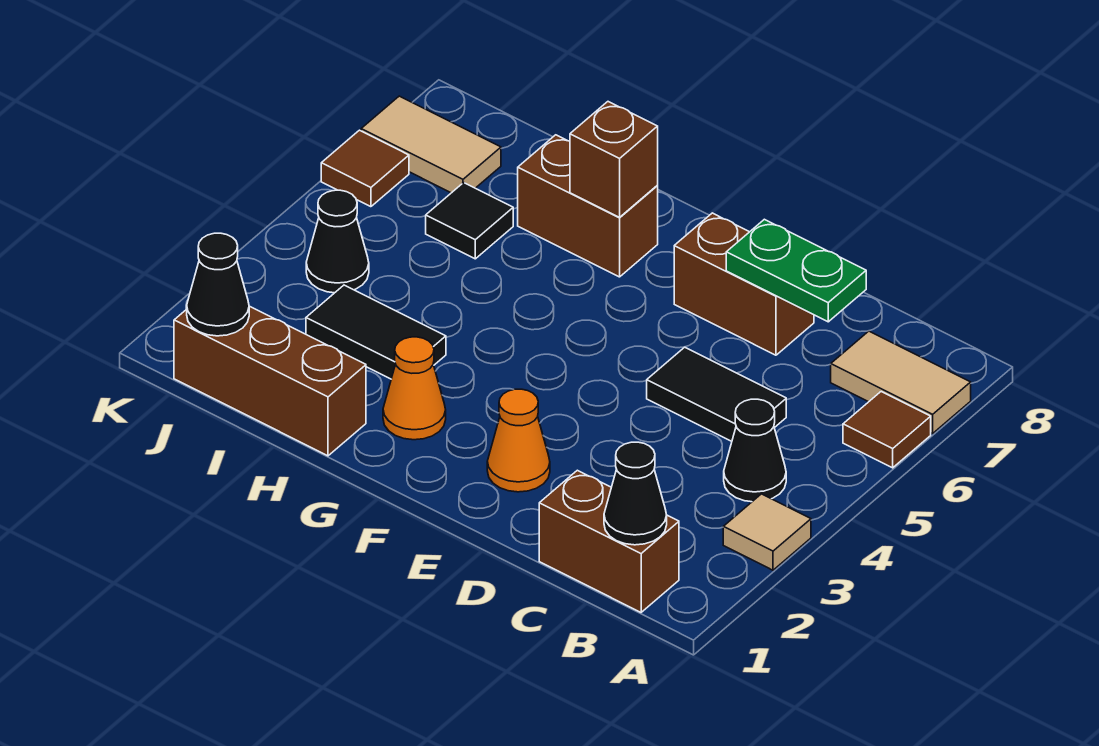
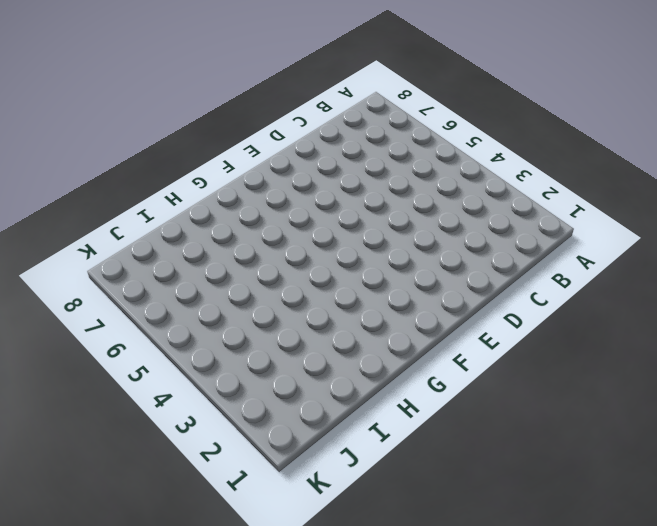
none -> tan 1x1 tile [723,494,811,570]
none -> brown 1x1 tile [843,392,931,468]
none -> tan 1x2 tile [831,331,971,434]

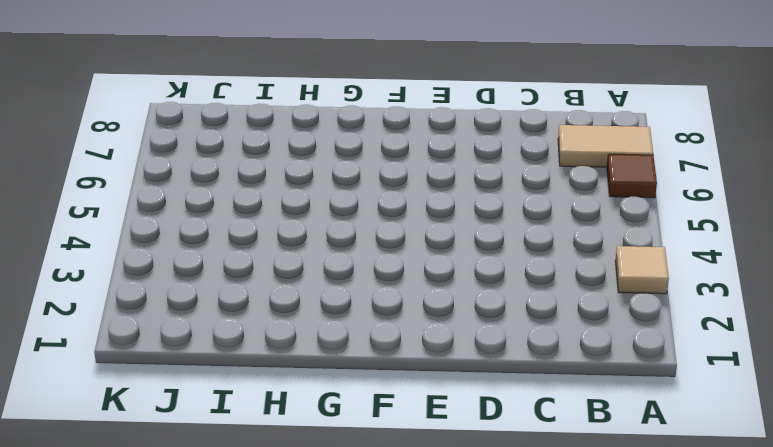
none -> brown 1x2 brick [539,470,679,612]
none -> black 1x1 cone [724,399,786,502]
none -> black 1x2 tile [647,347,786,441]

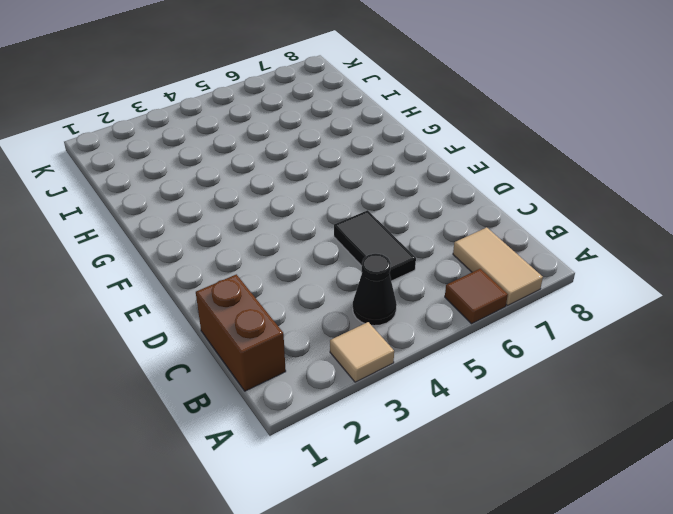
none -> brown 1x2 brick [674,213,814,355]
none -> orange 1x1 cone [487,389,550,492]
none -> orange 1x1 cone [383,337,446,440]

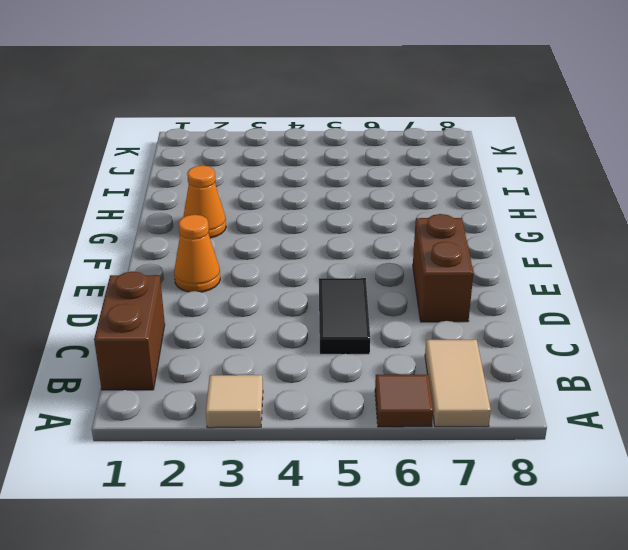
none -> black 1x1 cone [724,399,786,502]
none -> brown 1x2 brick [518,135,658,277]
none -> brown 1x3 brick [174,306,366,456]

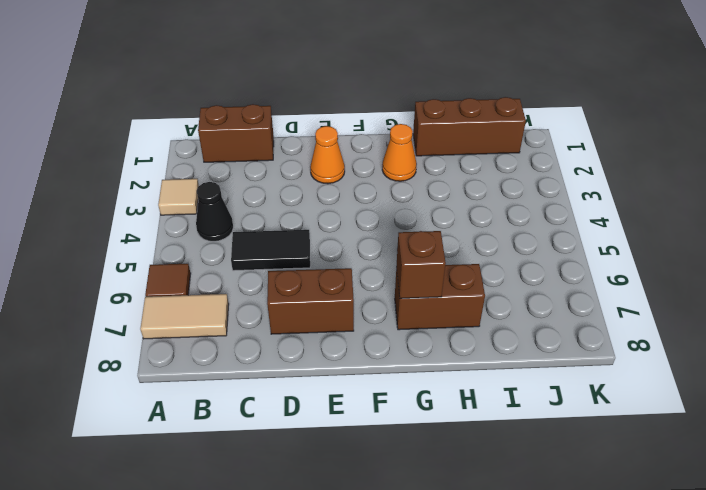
none -> black 1x2 tile [306,285,446,379]
none -> black 1x1 tile [426,183,513,259]
none -> black 1x1 cone [306,190,369,293]

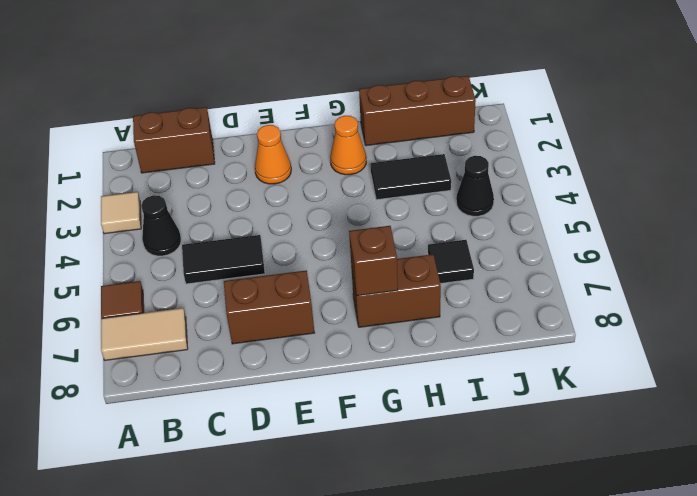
none -> tan 1x2 tile [361,96,501,193]
none -> brown 1x1 tile [321,130,409,207]
none -> black 1x1 cone [604,442,667,545]

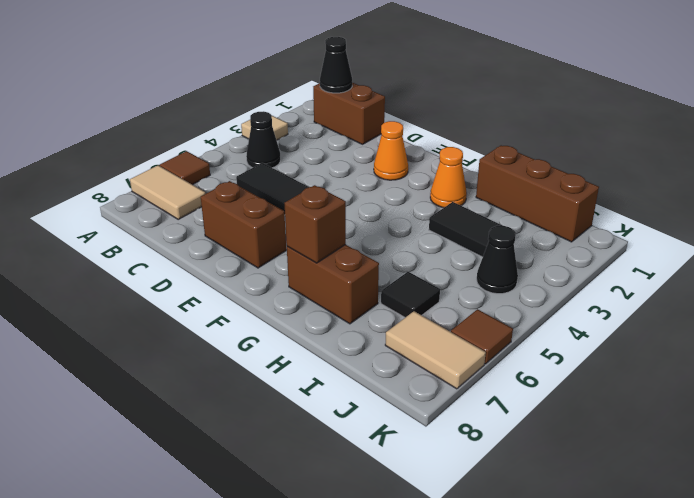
none -> green 1x2 plate [726,219,866,322]
none -> black 1x1 cone [187,233,249,336]

